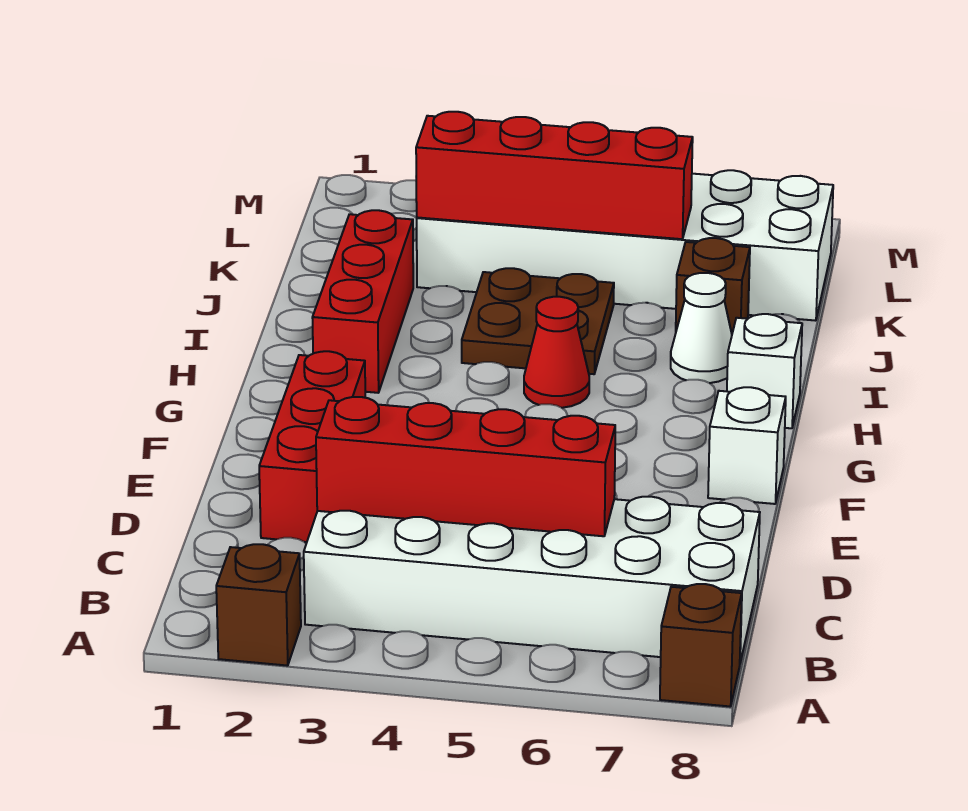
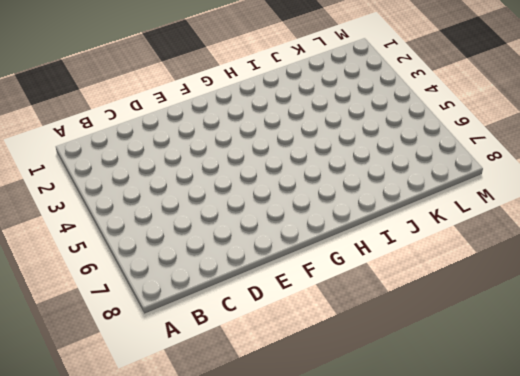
none -> brown 1x1 brick [216,544,301,666]
none -> brown 1x1 brick [660,584,742,707]
none -> white 2x6 brick [304,497,760,663]

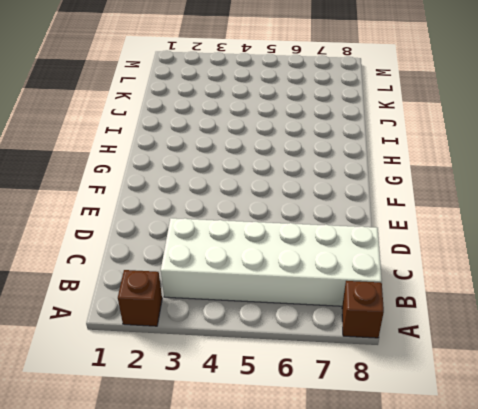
none -> red 1x3 brick [259,351,365,542]
none -> white 1x1 brick [708,387,786,504]
none -> red 1x3 brick [312,210,413,393]

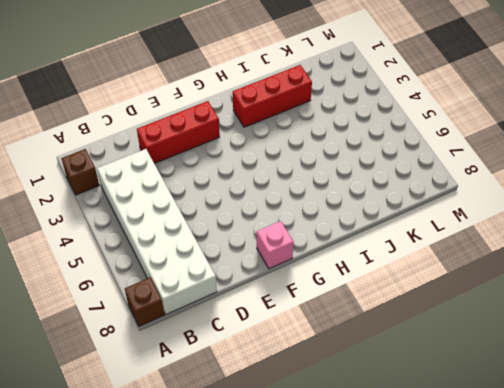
pink 1x1 brick [257,221,293,269] -> white 1x1 brick [708,387,786,504]
none -> red 1x1 cone [524,297,589,408]
none -> white 1x1 brick [727,314,802,428]
none -> brown 2x2 plate [462,268,614,374]

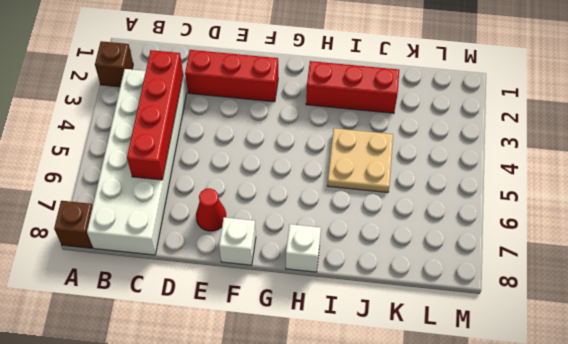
red 1x1 cone [196,188,226,231] -> red 1x1 cone moved to [524,297,589,408]
tan 2x2 plate [328,128,393,192] -> brown 2x2 plate [462,268,614,374]
none -> white 1x1 cone [671,273,732,383]
none -> brown 1x1 brick [676,238,750,333]
none -> white 2x6 brick [417,170,833,321]

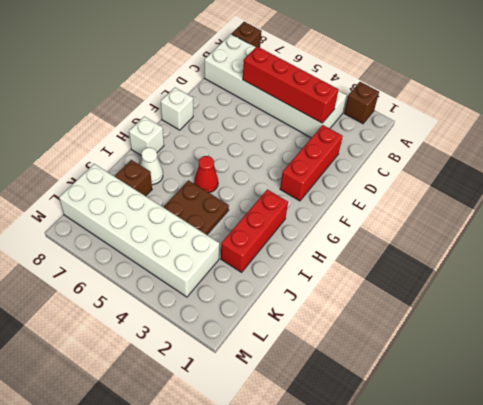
none -> red 1x4 brick [416,112,693,239]

